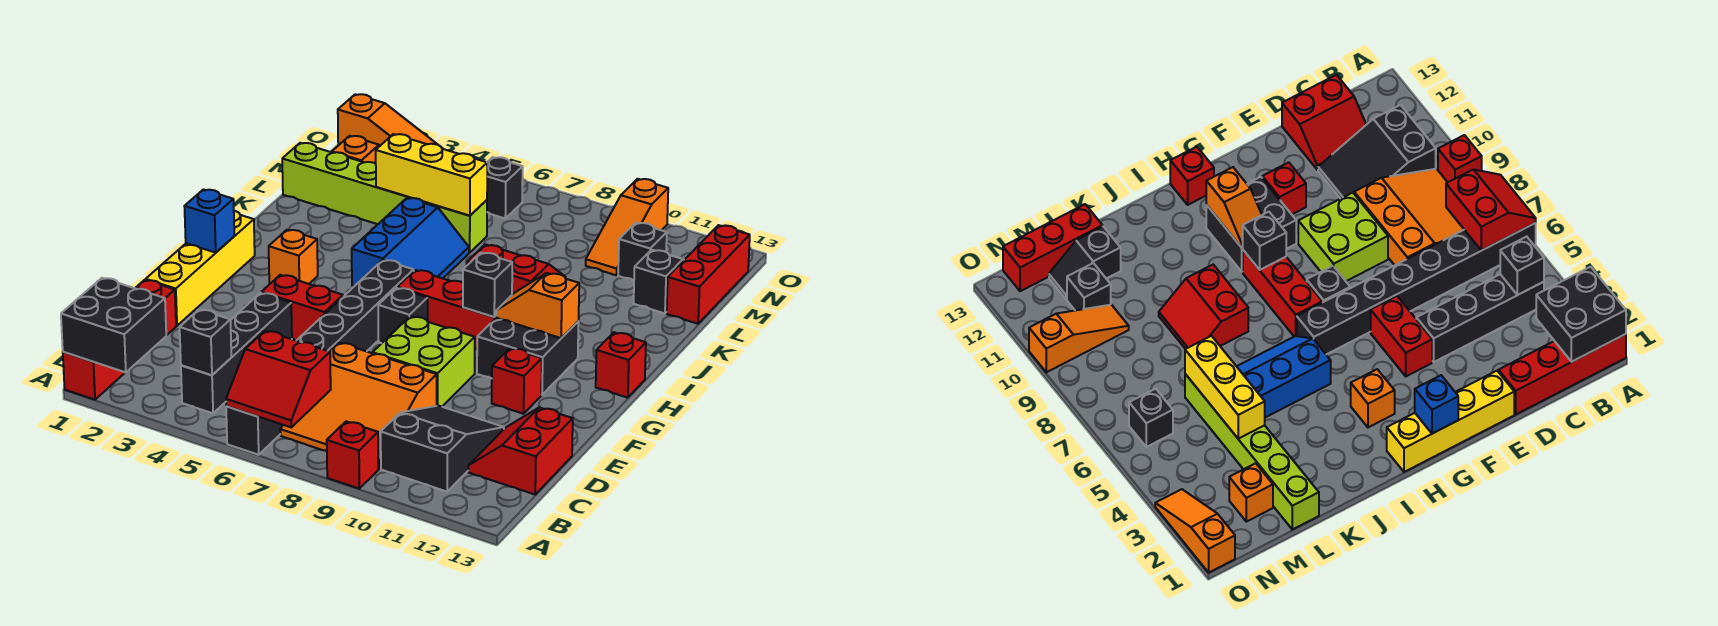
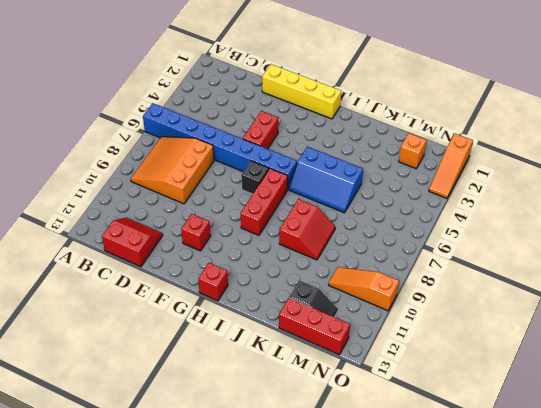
blue 1x8 brick [143,103,297,189] -> black 1x8 brick [226,260,414,455]
none -> red 1x4 brick [63,280,176,400]
none -> red 1x1 brick [327,421,378,489]
none -> black 1x4 brick [181,293,292,413]
none -> black 2x3 slope [381,406,504,492]

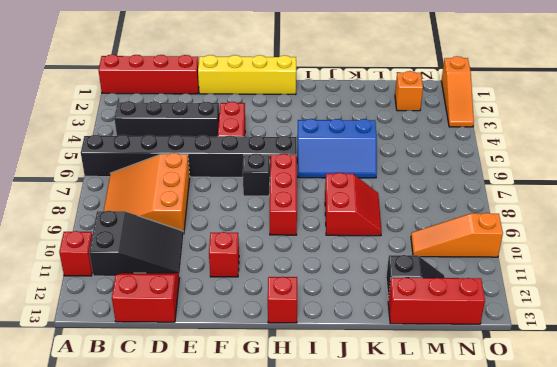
red 1x1 brick [59,231,93,276] -> red 1x1 brick moved to [327,421,378,489]
none -> lime 2x2 brick [373,316,475,407]
none -> black 2x2 brick [477,318,579,395]
none -> orange 1x1 brick [269,230,318,284]
none -> lime 1x6 brick [282,143,487,253]

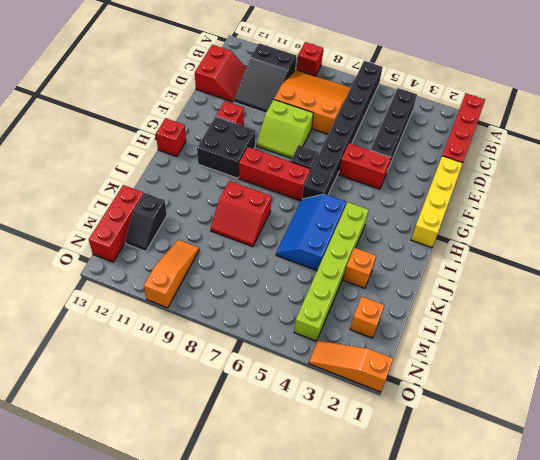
lime 2x2 slope [256,100,313,158] -> lime 2x2 brick [373,316,475,407]
lime 1x6 brick [294,202,369,341] -> lime 1x6 brick turned to [282,143,487,253]
orange 1x1 brick [343,248,376,288] -> orange 1x1 brick moved to [269,230,318,284]
none -> black 1x1 brick [618,223,667,280]
none -> black 1x1 brick [487,157,523,218]
none -> black 2x2 brick [61,278,166,372]
none -> red 2x2 slope [226,331,331,427]

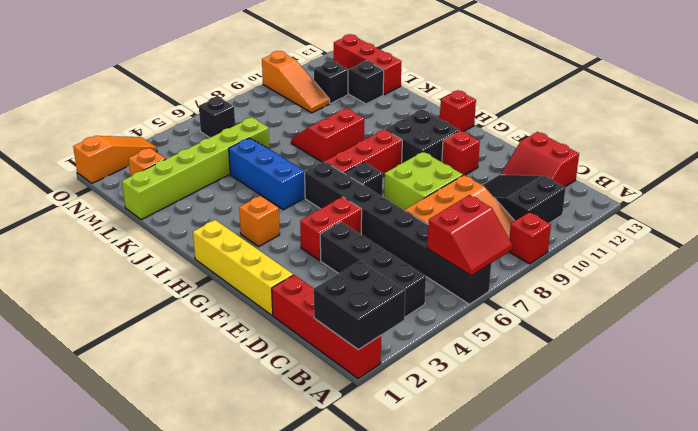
none -> black 1x1 brick [180,309,231,375]
none -> blue 1x1 brick [184,190,234,253]
none -> black 1x1 brick [463,252,512,317]
none -> orange 1x2 slope [496,273,579,338]

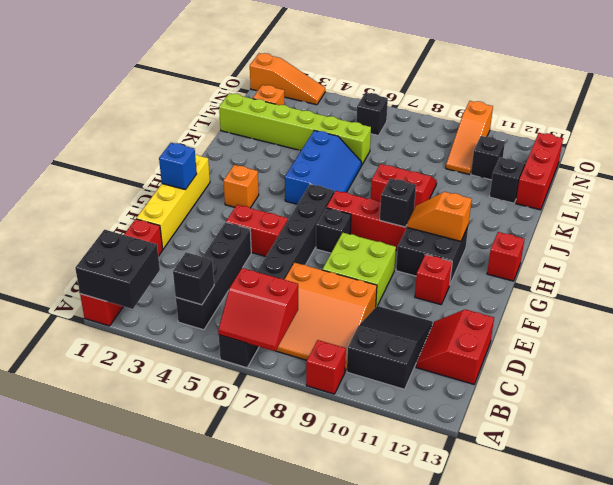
none -> yellow 1x3 brick [376,134,487,216]

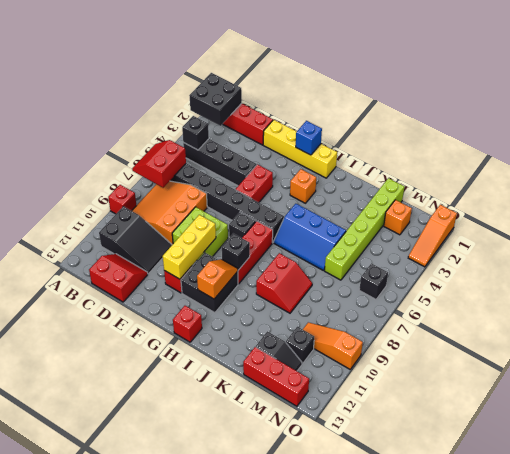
yellow 1x3 brick [163,215,216,279] -> yellow 1x3 brick moved to [376,134,487,216]

